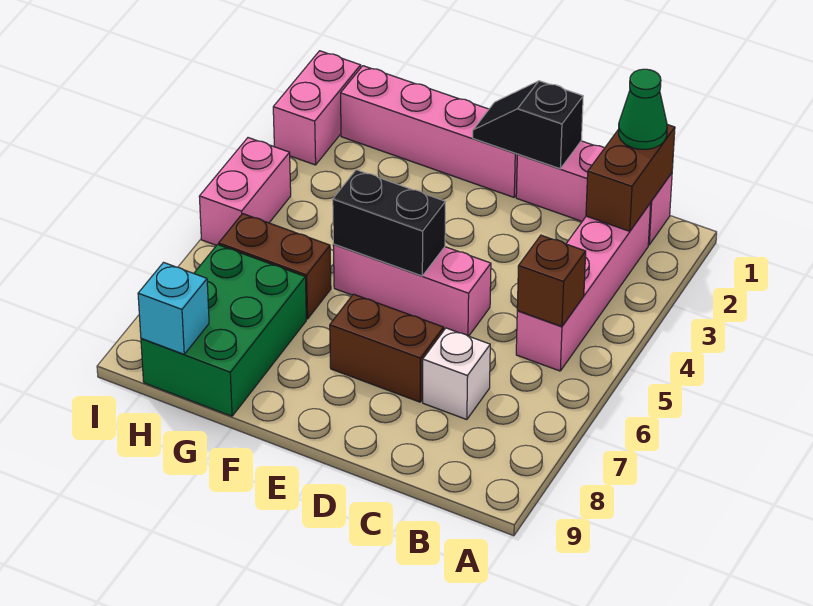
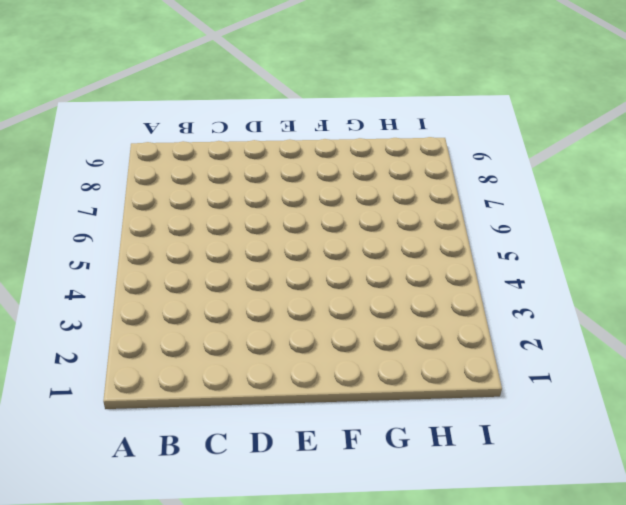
none -> pink 1x3 brick [516,141,672,245]
none -> pink 1x4 brick [516,203,651,371]
none -> white 1x1 brick [423,328,490,420]

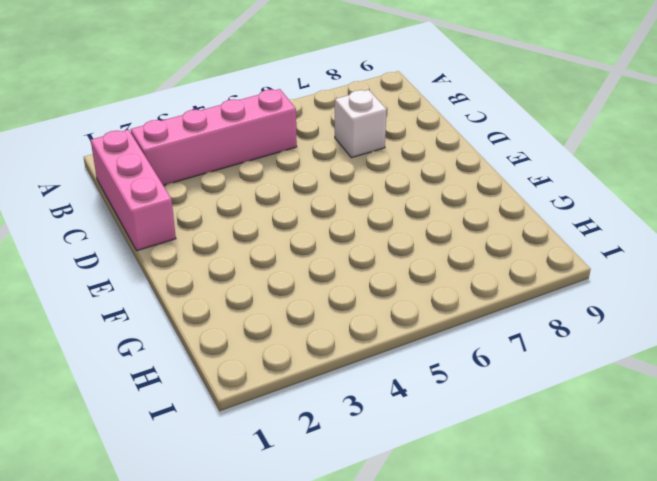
none -> pink 1x3 brick [333,245,491,336]
none -> brown 1x2 brick [330,294,444,402]
none -> pink 1x4 brick [341,66,518,197]

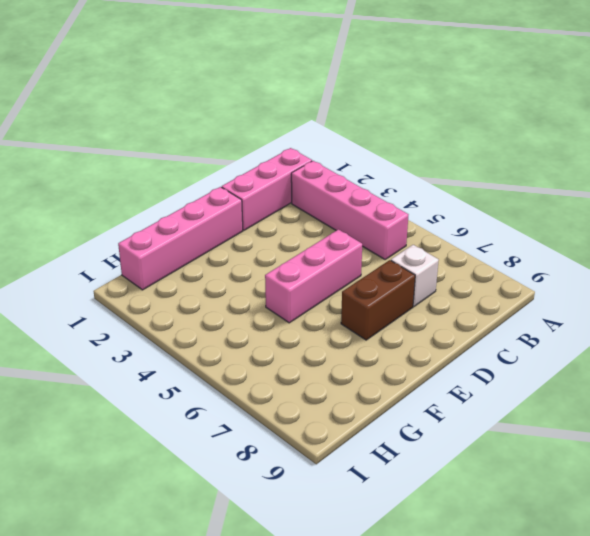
none -> brown 1x2 brick [219,214,331,319]
none -> green 2x3 brick [141,245,306,416]
none -> pink 1x2 brick [273,51,361,165]

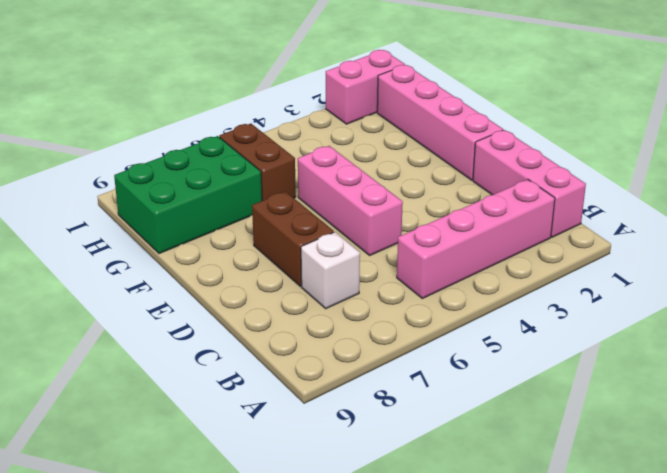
none -> pink 1x2 brick [199,138,291,245]
none -> brown 1x2 brick [586,124,675,231]
none -> brown 1x1 brick [517,235,586,327]

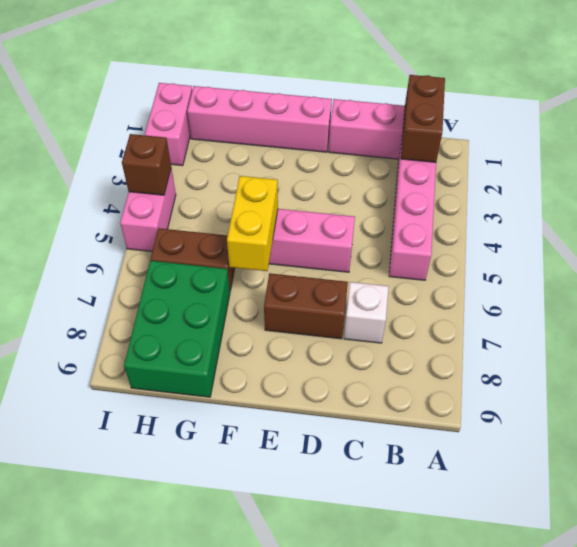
yellow 1x2 brick [227,176,278,271] -> black 1x2 brick [333,170,445,276]
brown 1x1 brick [122,134,171,195] -> brown 1x1 brick moved to [517,235,586,327]
none -> black 1x2 slope [473,81,583,169]
none -> cyan 1x1 brick [138,262,209,354]
none -> green 1x1 cone [618,69,667,149]

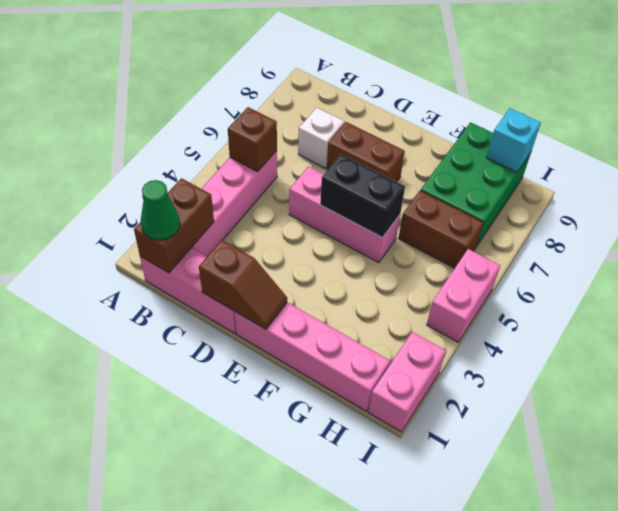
brown 1x2 slope [199,240,287,329] -> black 1x2 slope [473,81,583,169]

